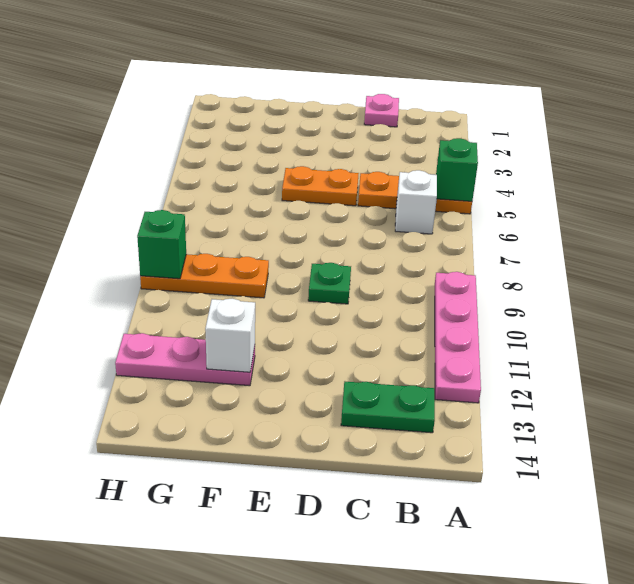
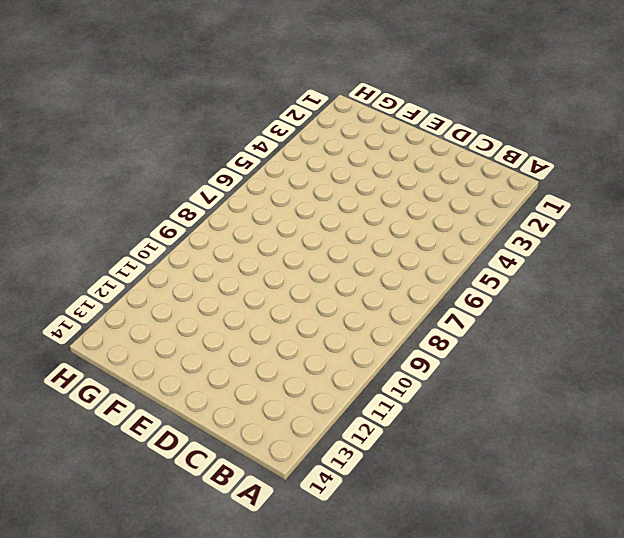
none -> orange 1x3 plate [358,172,472,214]
none -> pink 1x4 plate [435,272,481,403]
none -> white 1x1 brick [395,170,437,234]

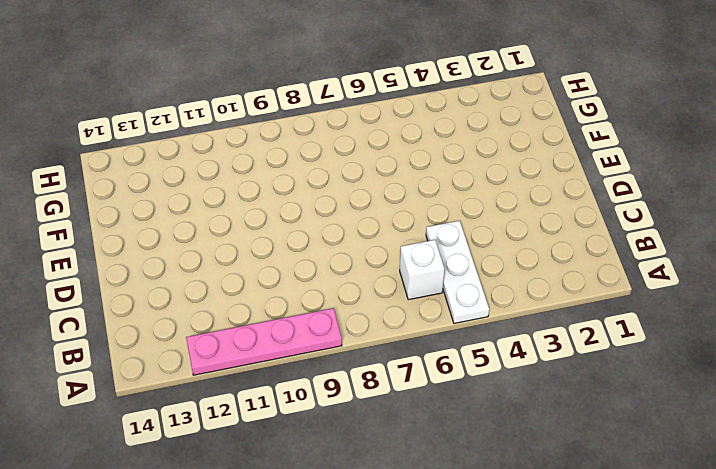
white 1x3 plate [426,221,489,323] -> orange 1x3 plate [358,172,472,214]
none -> green 1x2 plate [341,382,435,433]
none -> pink 1x1 plate [364,94,399,127]
none -> orange 1x2 plate [282,166,359,206]

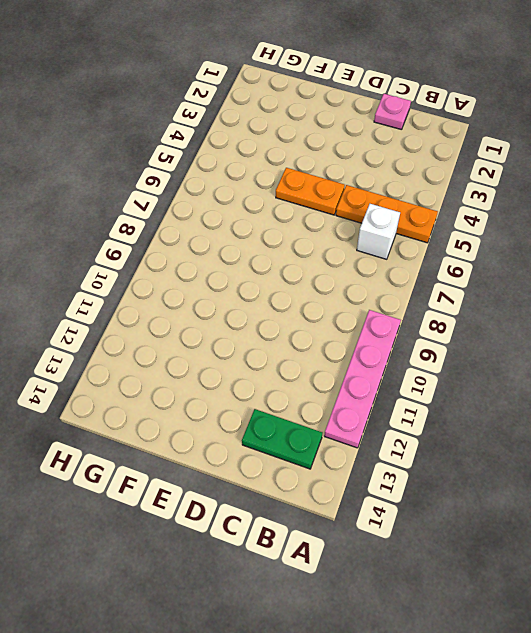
none -> green 1x1 plate [308,263,351,304]
none -> orange 1x3 plate [140,254,269,298]
none -> pink 1x3 plate [115,333,255,386]

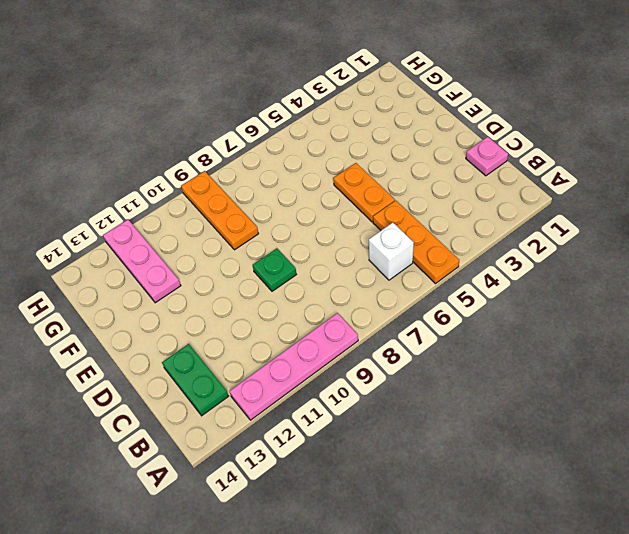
none -> green 1x1 brick [436,138,478,201]
none -> white 1x1 brick [205,299,255,372]
none -> green 1x1 brick [137,210,186,279]

